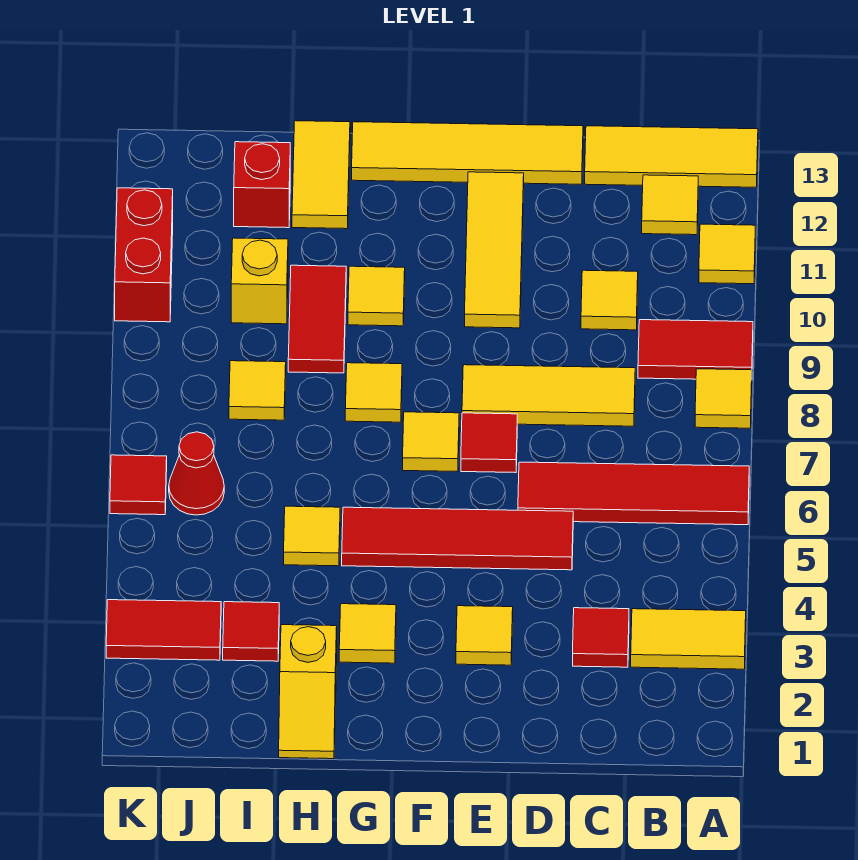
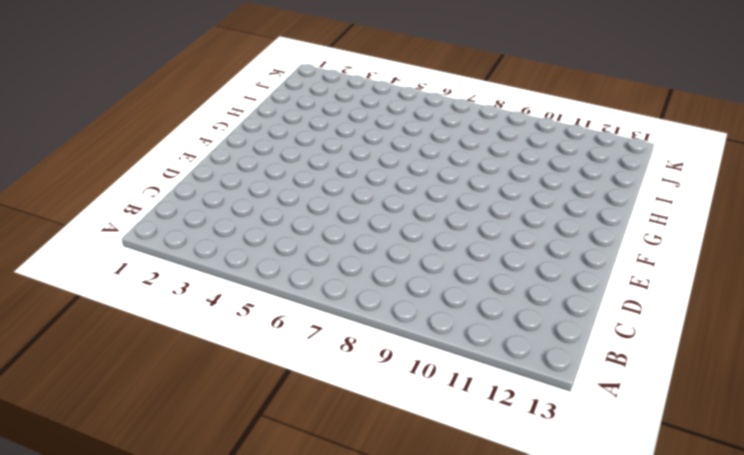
none -> yellow 1x2 tile [631,609,746,669]
none -> red 1x4 tile [518,462,749,525]
none -> yellow 1x1 tile [695,369,752,428]
none -> red 1x2 tile [638,320,753,379]

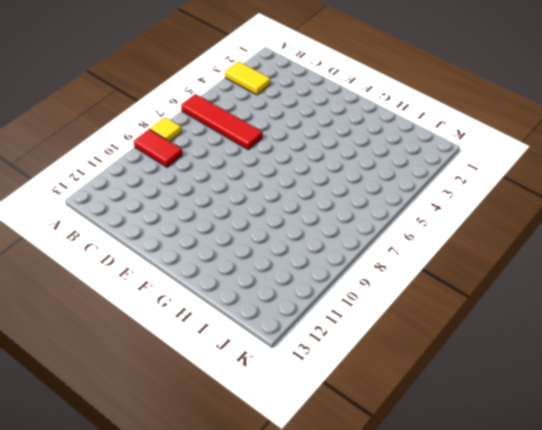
none -> yellow 1x1 tile [699,224,755,284]
none -> yellow 1x3 tile [585,126,758,187]
none -> yellow 1x1 tile [642,175,698,235]
none -> red 1x1 tile [573,608,629,667]

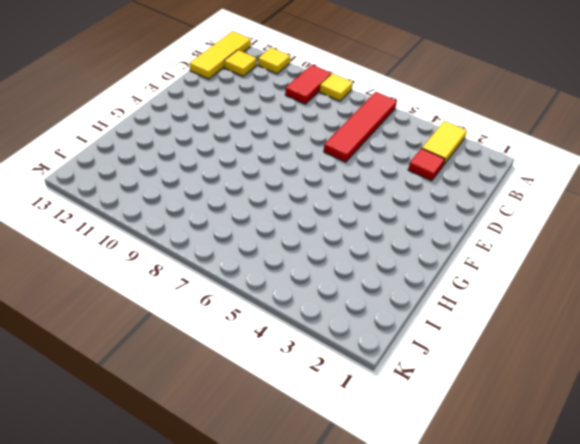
none -> yellow 1x3 tile [462,365,635,426]
none -> yellow 1x1 tile [581,270,638,330]
none -> red 1x4 tile [342,507,573,570]
none -> yellow 1x4 tile [352,122,583,184]

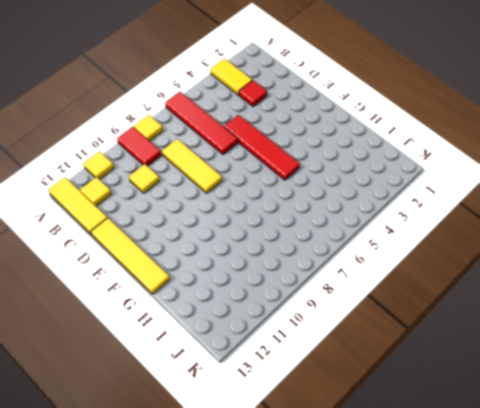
none -> yellow 1x1 tile [456,606,513,665]
none -> red 1x1 tile [461,413,517,473]
none -> yellow 1x3 tile [465,172,524,328]
none -> yellow 1x1 tile [403,412,459,472]

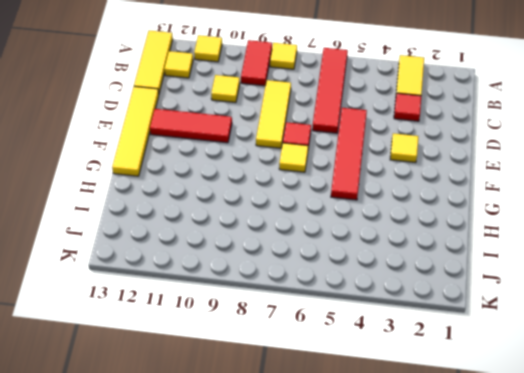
red 1x3 tile [150,109,232,143] -> yellow 1x3 tile [465,172,524,328]
none -> yellow 1x1 tile [339,604,396,663]
none -> yellow 1x1 tile [345,363,402,422]
none -> yellow 1x1 tile [348,266,405,326]
none -> yellow 1x2 slope [279,625,337,759]

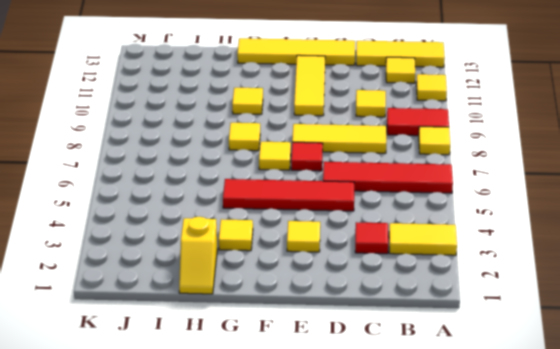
none -> yellow 1x1 tile [284,506,340,566]
none -> red 1x2 tile [288,265,346,373]
none -> yellow 1x2 tile [292,121,350,229]
none -> red 1x1 tile [223,602,279,661]

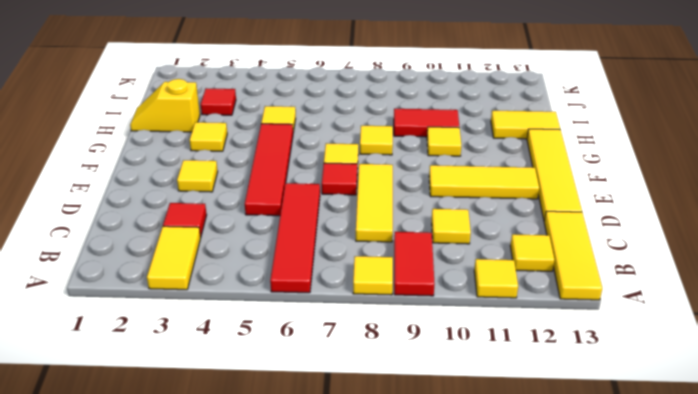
none -> yellow 1x1 tile [229,361,286,420]
none -> yellow 1x1 brick [231,238,288,324]
none -> red 1x1 brick [234,142,290,228]
none -> red 1x2 tile [106,600,221,660]

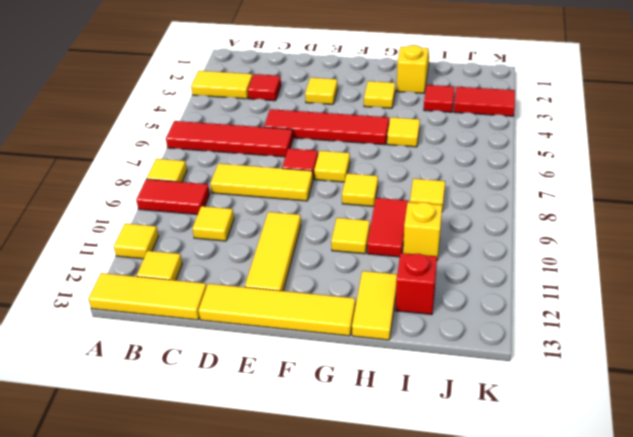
none -> red 1x1 cone [169,432,224,515]
none -> red 1x1 tile [110,455,167,515]
none -> red 1x2 brick [115,188,173,322]

